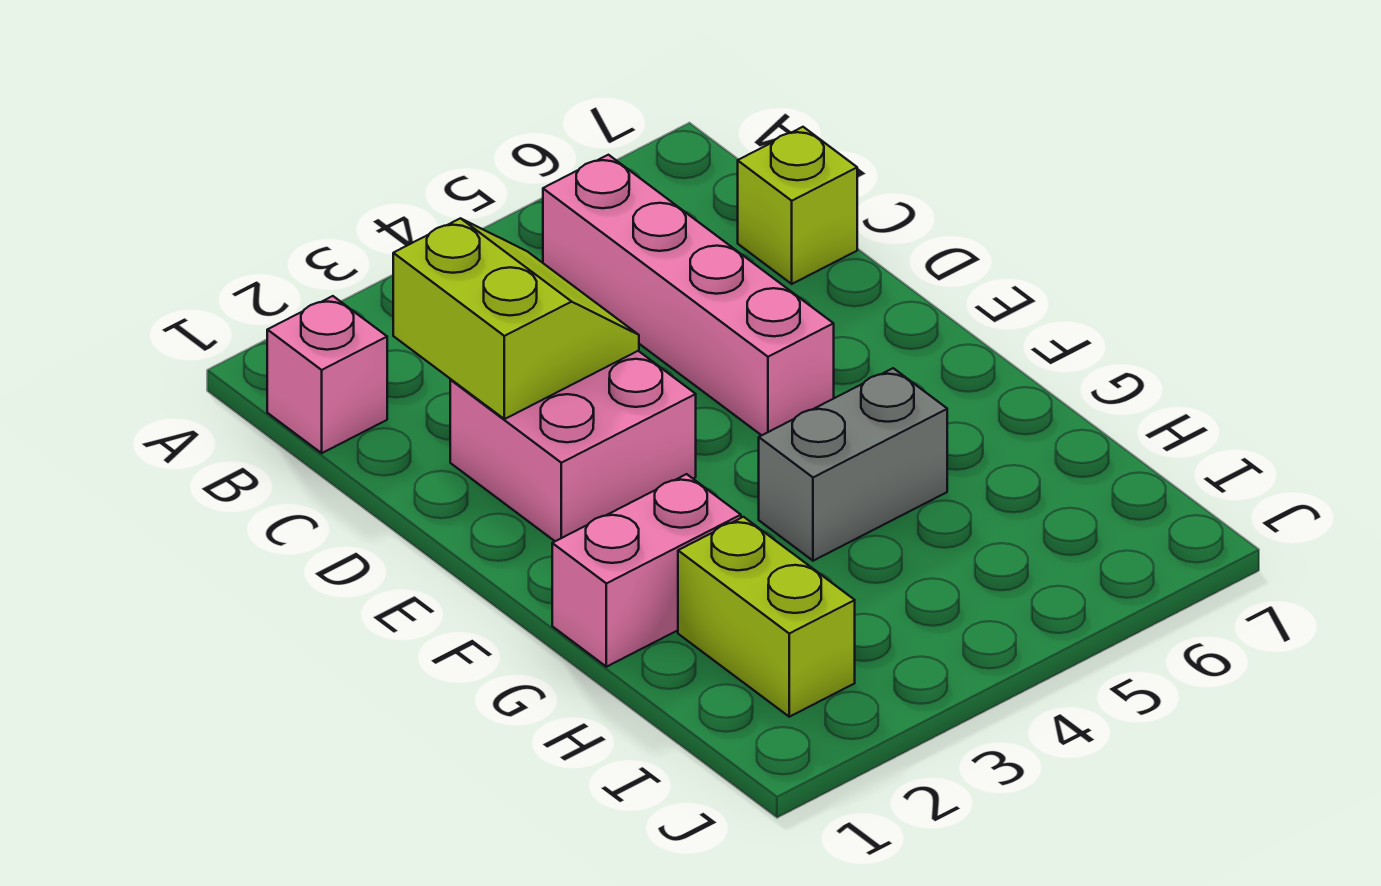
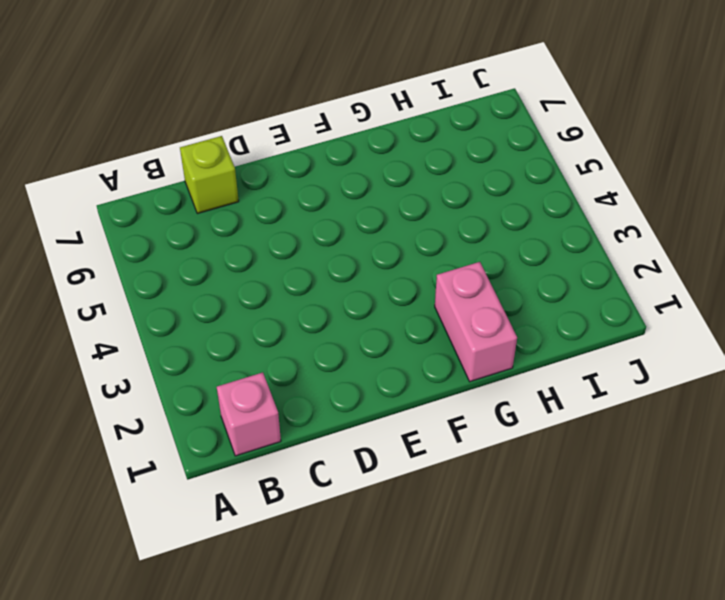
none -> pink 1x4 brick [543,155,834,435]
none -> pink 2x2 brick [450,351,696,541]

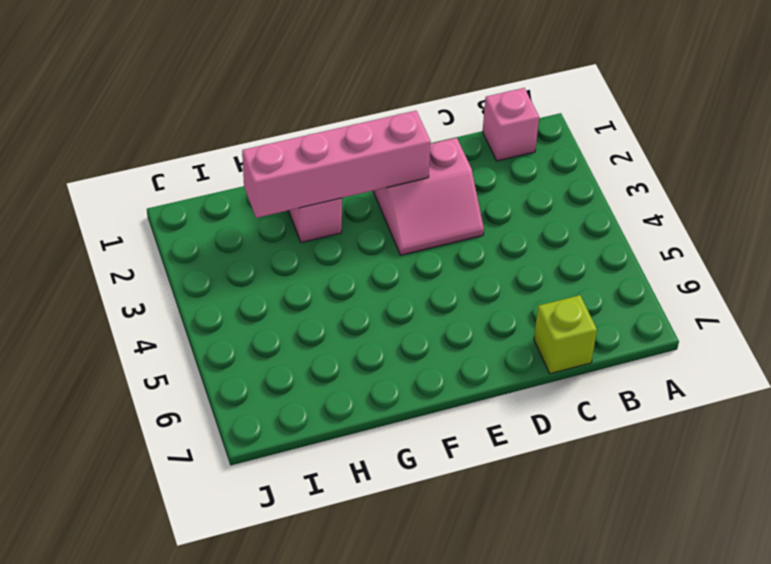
pink 2x2 slope [373,138,484,255] -> pink 2x2 brick [450,351,696,541]
pink 1x4 brick [242,111,431,218] -> pink 1x4 brick moved to [543,155,834,435]
none -> grey 1x2 brick [759,368,947,561]
none -> lime 1x2 brick [678,517,855,717]

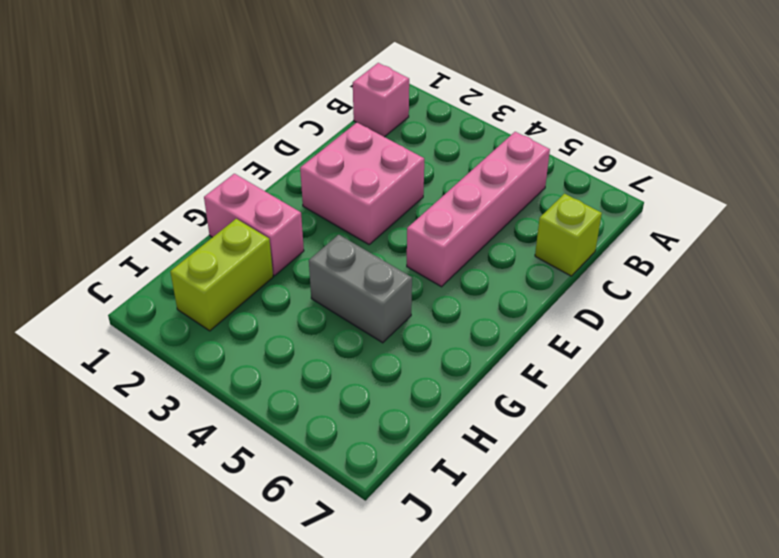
none -> lime 2x2 slope [393,218,639,419]

